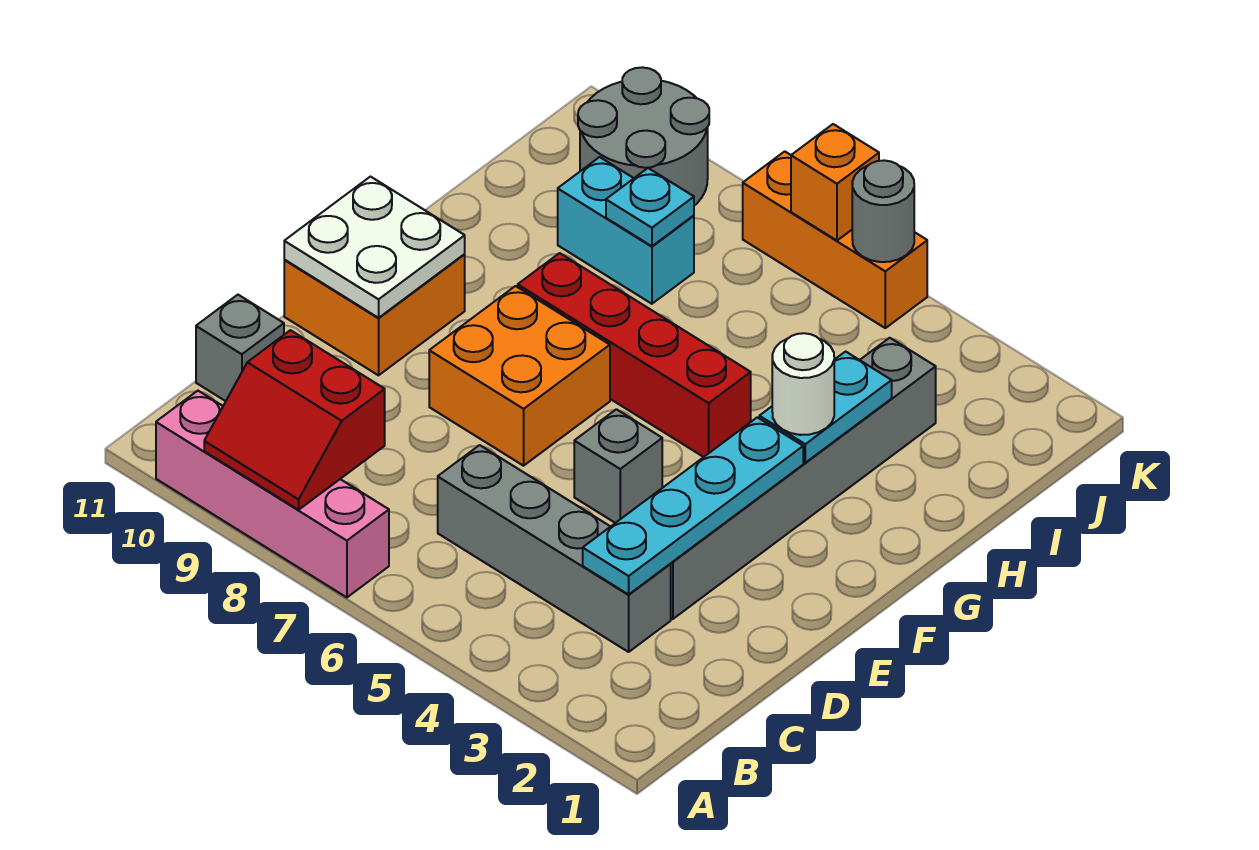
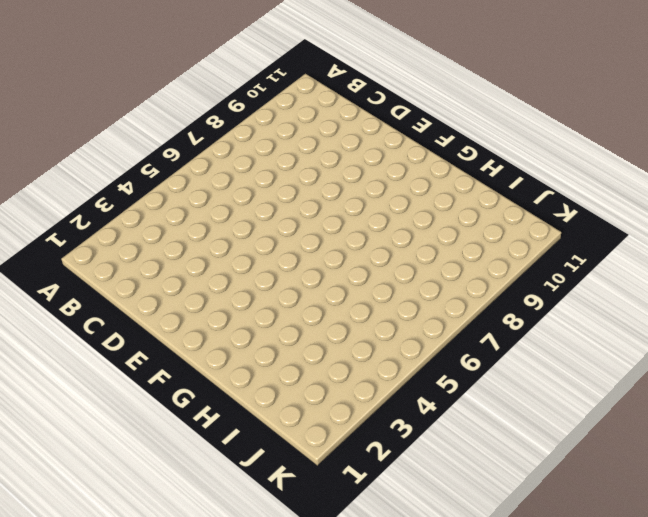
none -> pink 1x4 brick [156,391,389,597]
none -> grey 1x4 brick [438,445,671,652]
none -> grey 1x1 brick [196,295,284,401]

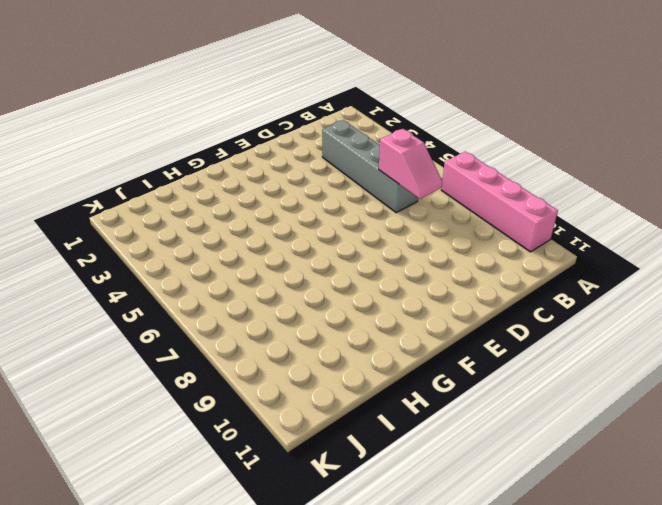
pink 1x2 slope [379,129,443,199] -> none
none -> grey 1x1 brick [196,295,284,401]
none -> grey 1x6 brick [671,338,936,619]
none -> grey 1x1 brick [574,409,662,523]

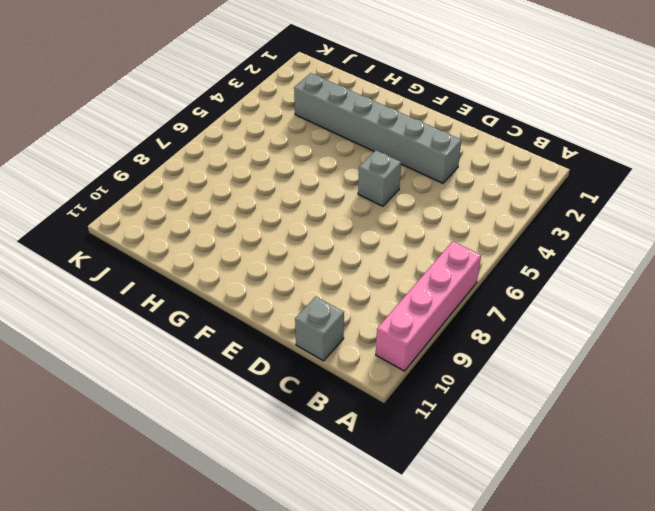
none -> grey 1x4 brick [438,445,671,652]
none -> orange 2x2 brick [429,286,610,466]
none -> orange 2x2 brick [284,254,465,375]

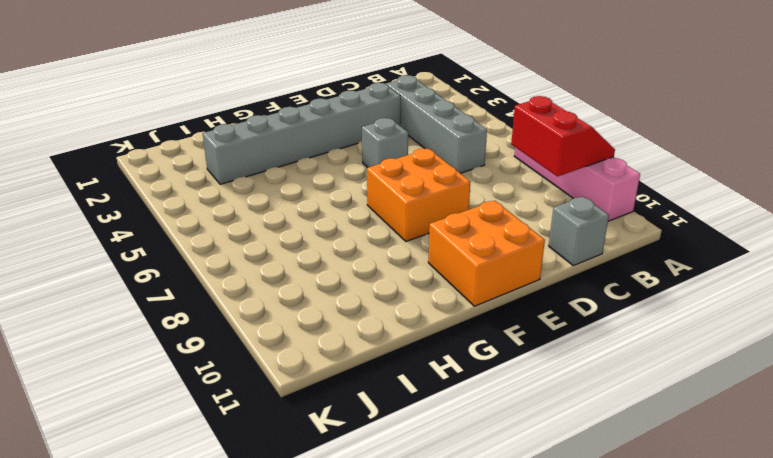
none -> red 1x4 brick [518,253,751,457]
none -> cyan 1x2 brick [558,157,694,304]
none -> grey 2x2 round brick [578,67,709,206]

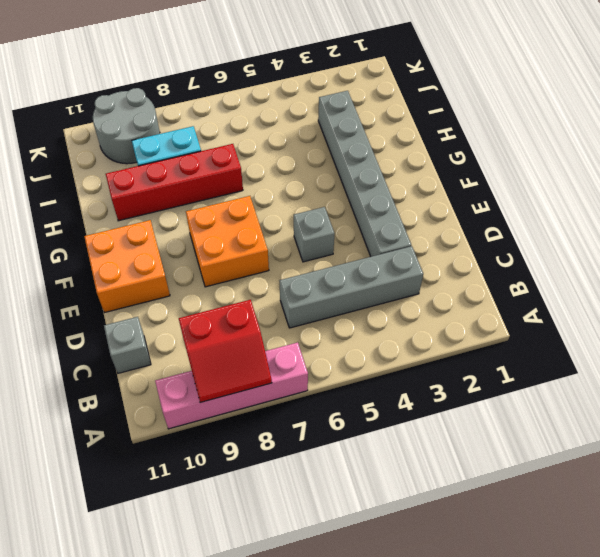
red 1x4 brick [106,144,243,221] -> red 1x4 brick moved to [518,253,751,457]
none -> orange 1x3 brick [743,151,927,328]
none -> cyan 1x4 plate [583,417,803,594]
none -> white 2x2 plate [284,177,465,318]

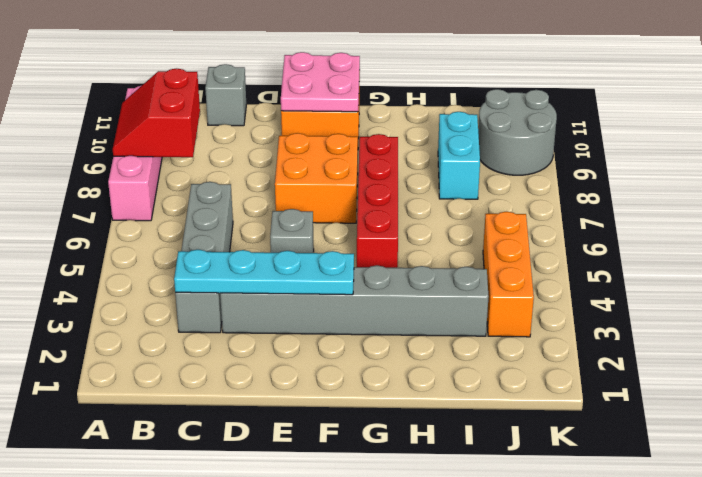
pink 2x2 plate [281,52,360,112] -> white 2x2 plate [284,177,465,318]
orange 1x3 brick [483,212,534,337] -> orange 1x3 brick moved to [743,151,927,328]
none -> cyan 1x2 plate [759,352,892,463]
none -> cyan 1x1 plate [606,168,694,246]
none -> grey 1x1 round brick [852,160,914,262]

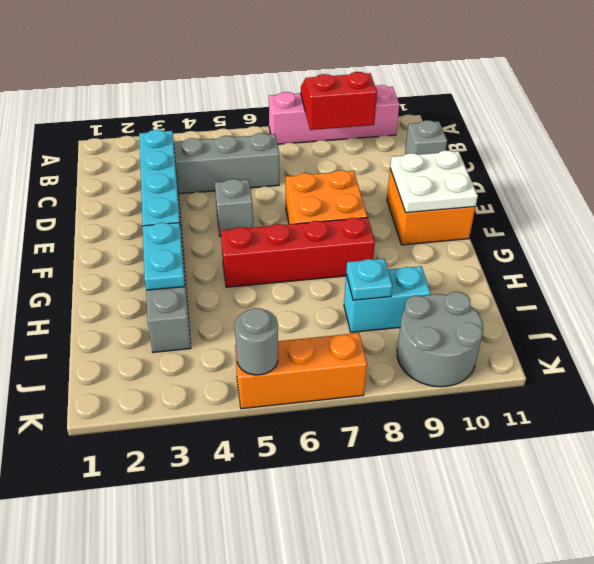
none -> orange 1x1 brick [791,124,879,240]
none -> white 1x1 round brick [772,333,834,435]

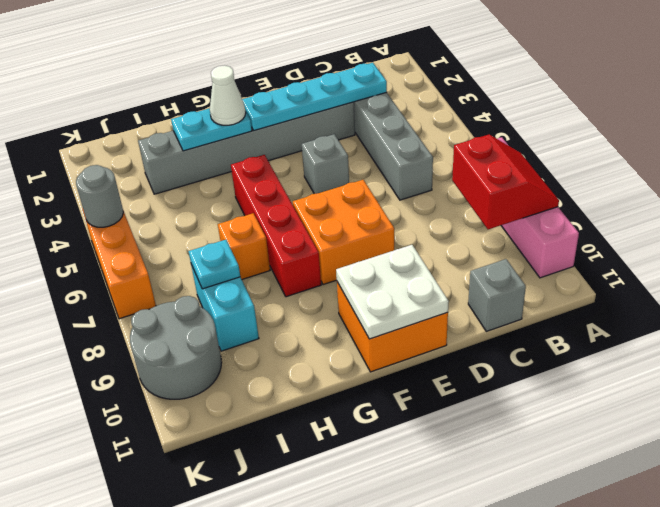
white 1x1 cone [210,66,246,125] -> white 1x1 round brick [772,333,834,435]
orange 1x1 brick [218,213,270,279] -> orange 1x1 brick moved to [791,124,879,240]

